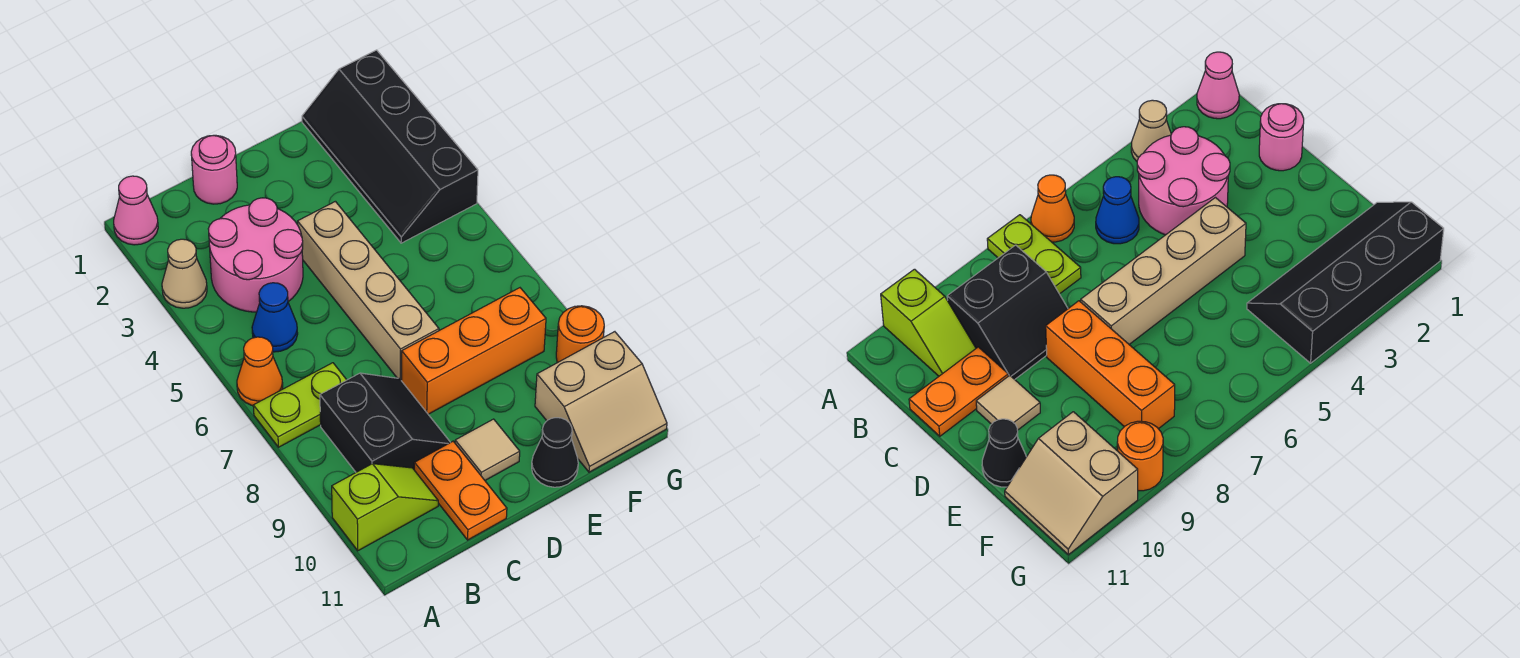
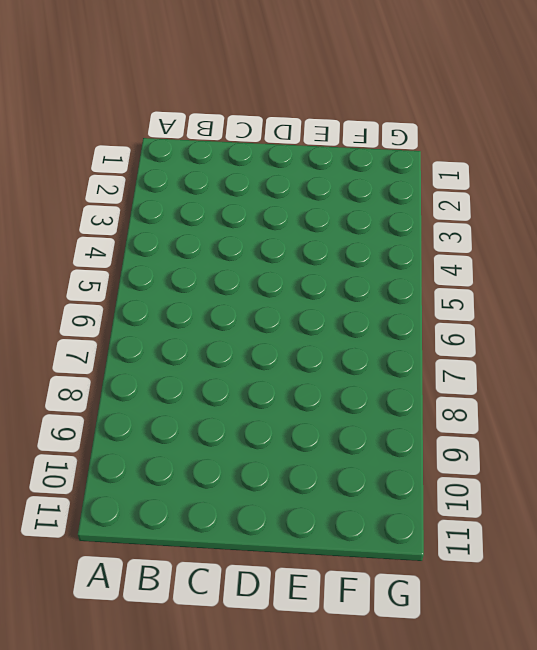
none -> pink 1x1 cone [114,176,158,245]
none -> tan 1x1 cone [162,239,207,308]
none -> orange 1x1 cone [237,337,283,406]

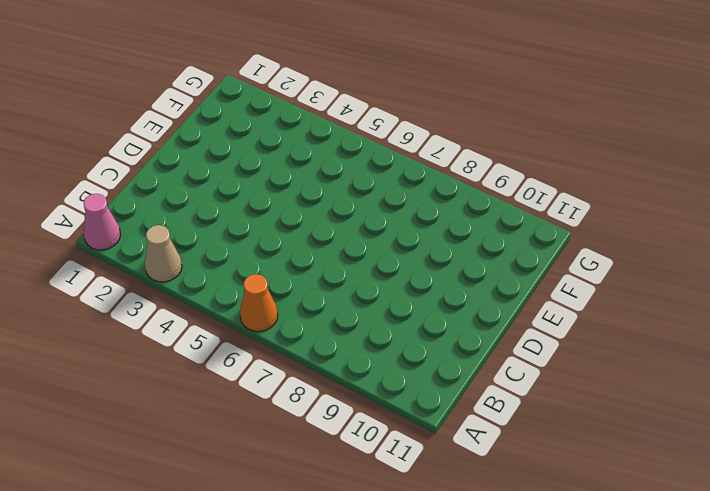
none -> lime 1x2 plate [253,363,346,447]
none -> lime 1x2 slope [332,464,438,551]
none -> pink 2x2 round brick [208,198,303,312]

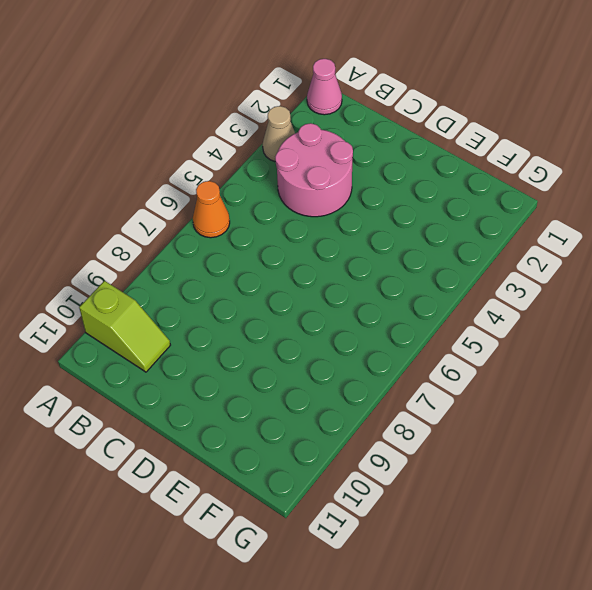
none -> lime 1x2 plate [253,363,346,447]
none -> blue 1x1 cone [252,283,298,352]
none -> black 2x2 slope [320,373,450,472]

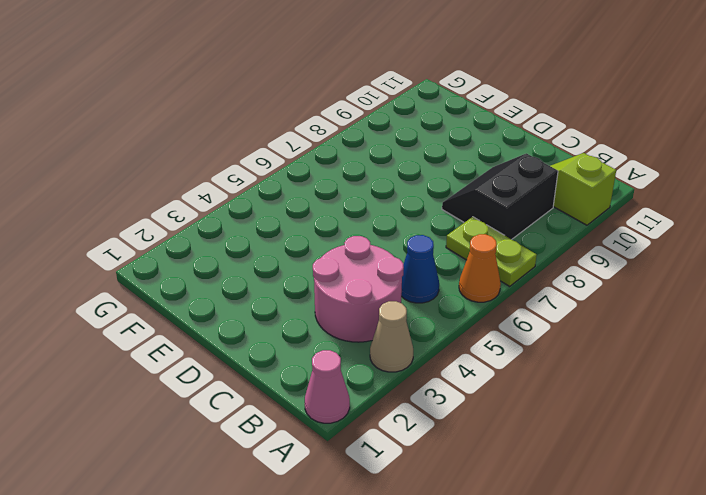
none -> pink 1x1 round brick [191,135,237,204]
none -> orange 1x2 plate [414,441,507,540]
none -> tan 1x4 brick [298,201,439,380]

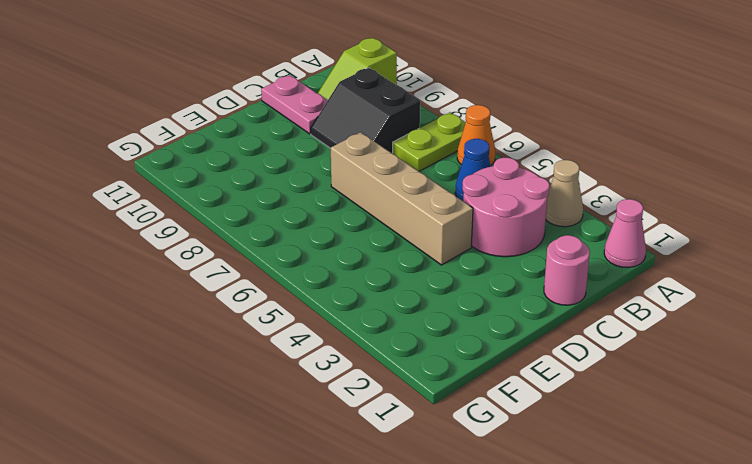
pink 1x2 plate [261,75,328,134] -> orange 1x2 plate [414,441,507,540]
none -> orange 1x3 brick [401,288,546,414]
none -> tan 1x1 tile [455,419,520,480]
none -> black 1x1 cone [532,418,578,487]

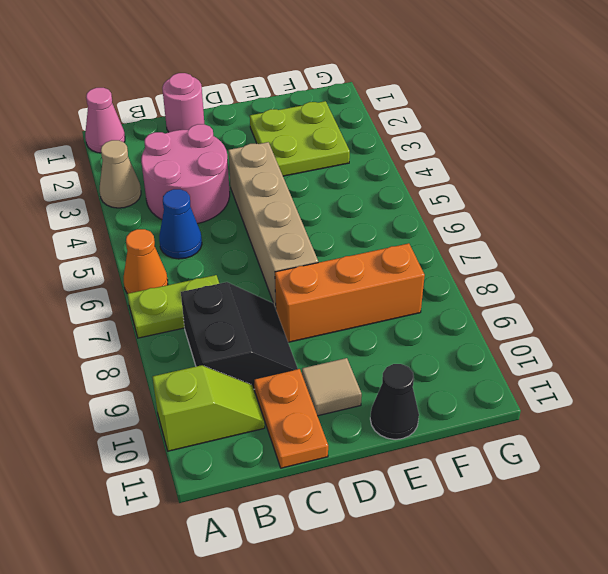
lime 2x2 plate [250,101,350,176] -> black 2x4 slope [302,50,478,243]
none -> tan 2x2 slope [535,332,667,472]
none -> orange 1x1 round brick [556,306,604,363]

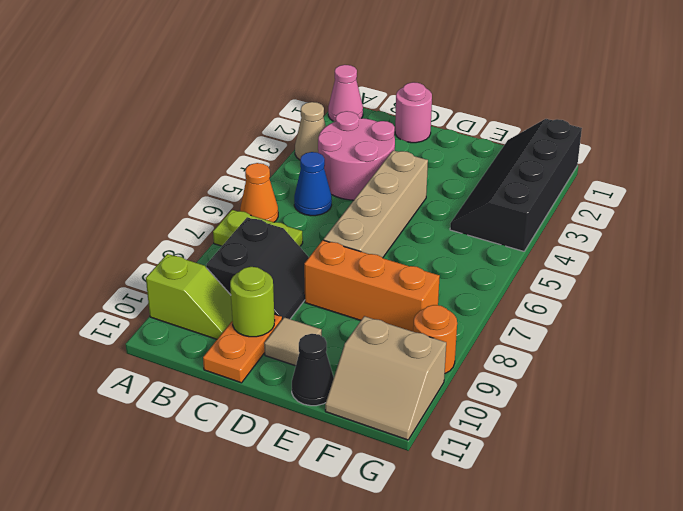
lime 1x1 round brick [230,267,275,337] -> none

